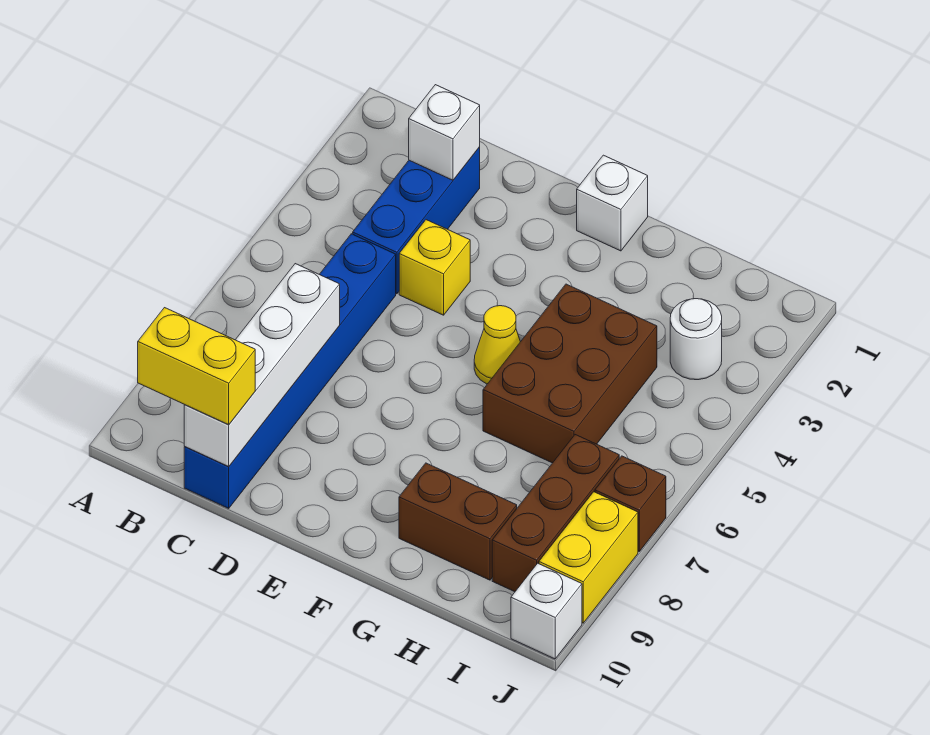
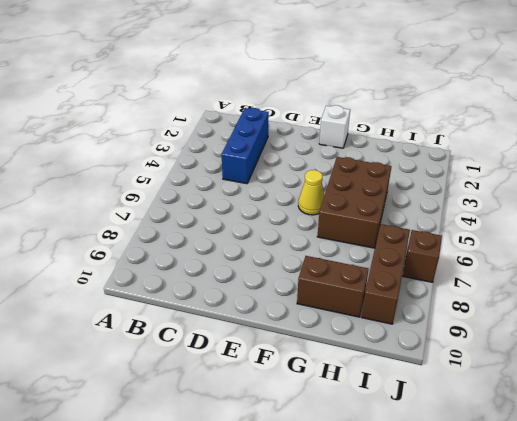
none -> blue 1x6 brick [184,234,396,508]
none -> yellow 1x1 brick [399,220,470,315]
none -> white 1x1 round brick [670,299,722,380]

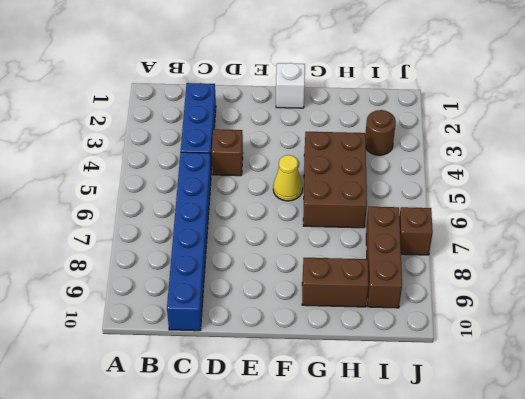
brown 1x1 brick [212,129,243,176] -> yellow 1x1 brick [399,220,470,315]
brown 1x1 round brick [365,110,396,155] -> white 1x1 round brick [670,299,722,380]
none -> yellow 1x2 brick [539,492,638,623]
none -> white 1x1 brick [511,563,582,659]
none -> white 1x1 brick [409,85,480,180]

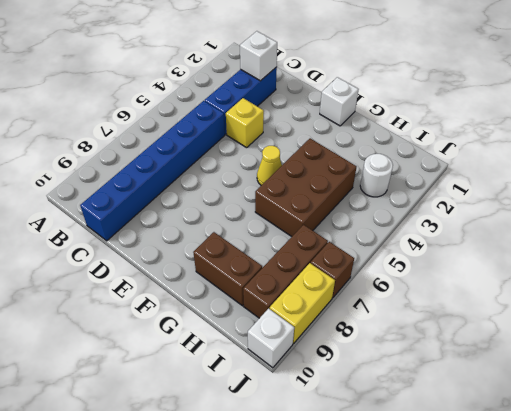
none -> white 1x4 brick [184,264,340,466]
none -> yellow 1x2 brick [138,308,255,425]

